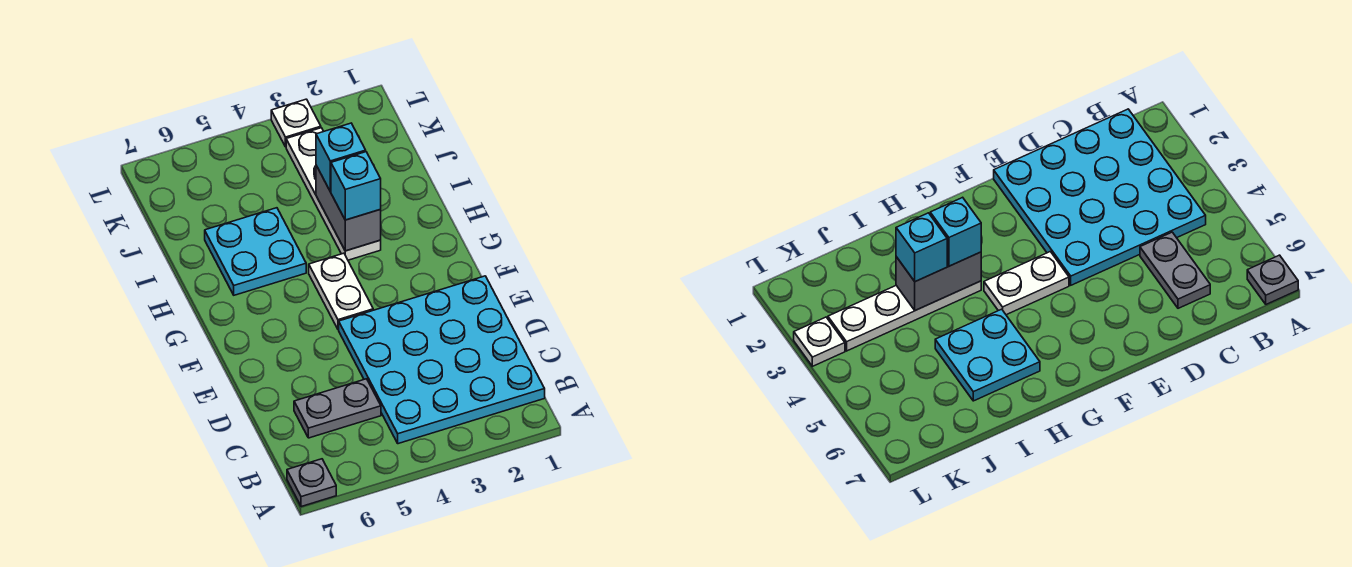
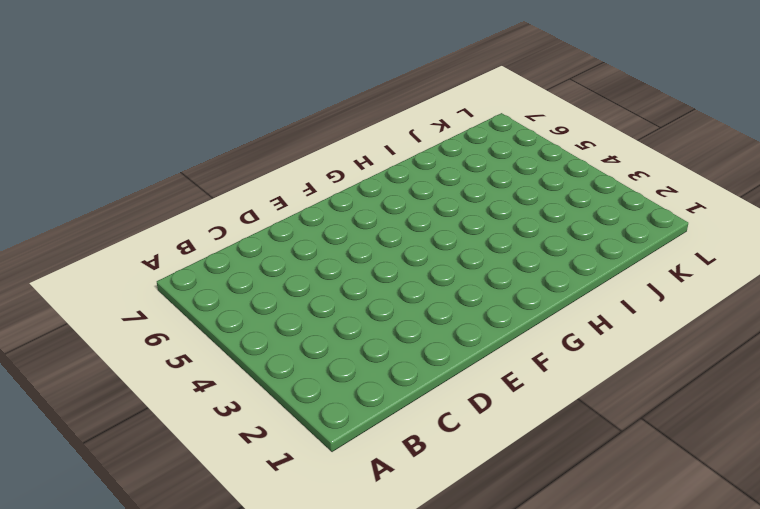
none -> grey 1x1 plate [287,459,336,507]
none -> cyan 4x4 plate [339,276,545,444]

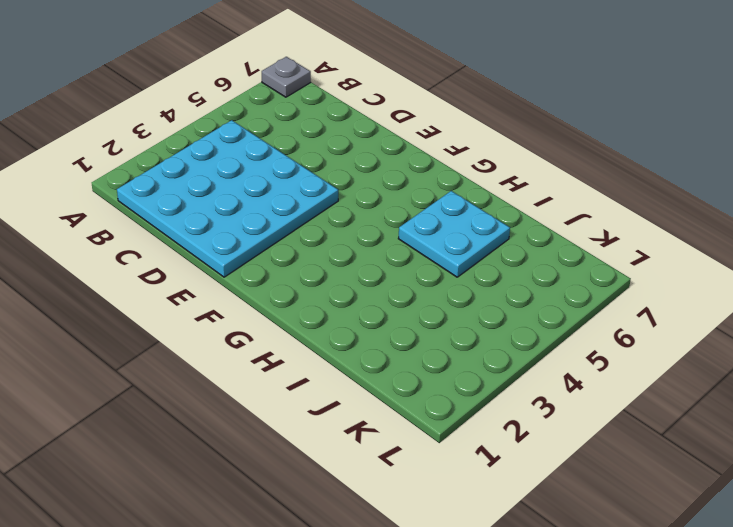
none -> grey 1x2 plate [294,379,381,438]
none -> white 1x2 plate [309,253,373,330]

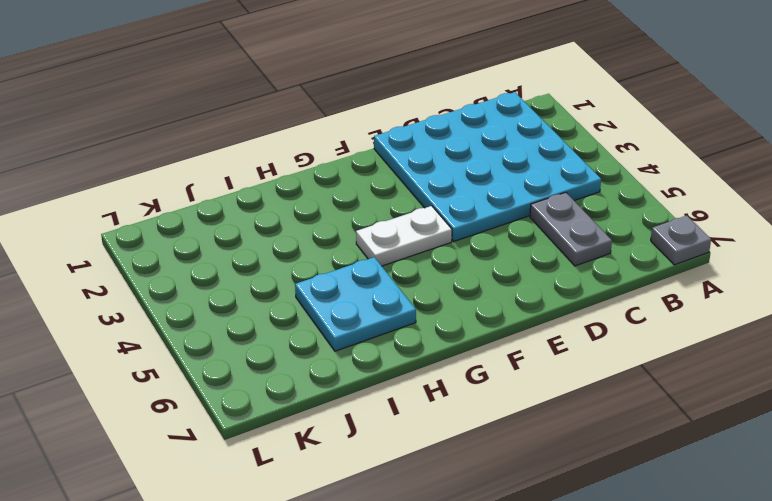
none -> white 1x4 plate [286,128,381,260]
none -> white 1x1 plate [271,99,321,147]

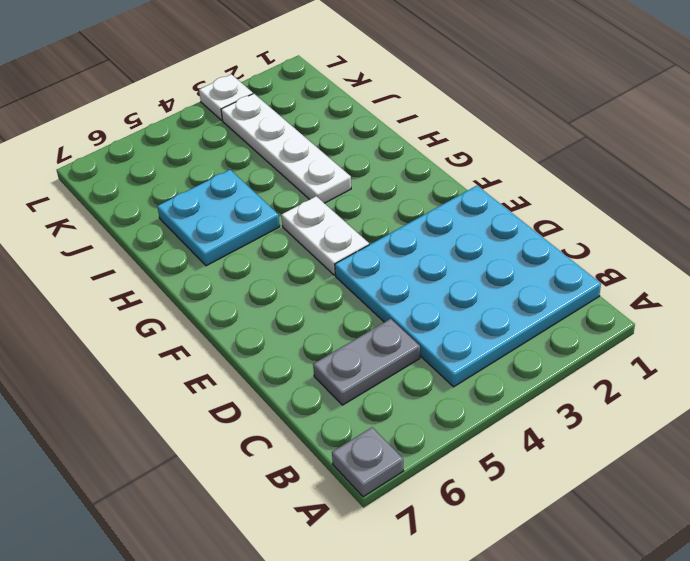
none -> grey 1x2 brick [316,166,381,251]
none -> cyan 1x1 brick [331,152,381,220]

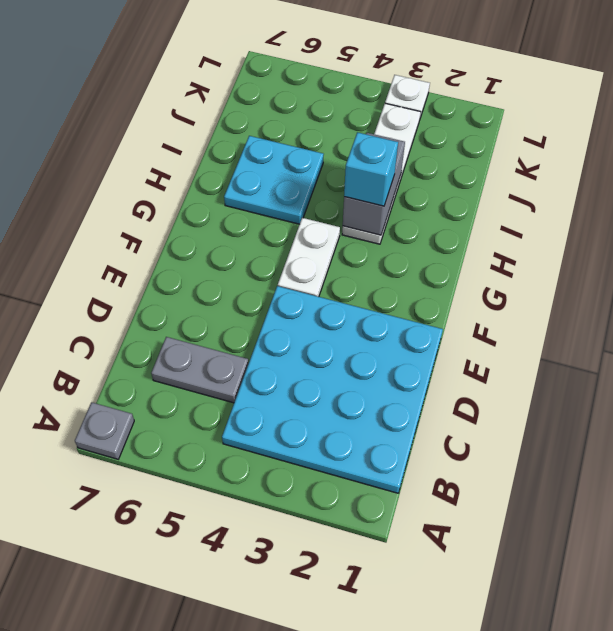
none -> cyan 1x1 brick [316,123,366,191]

